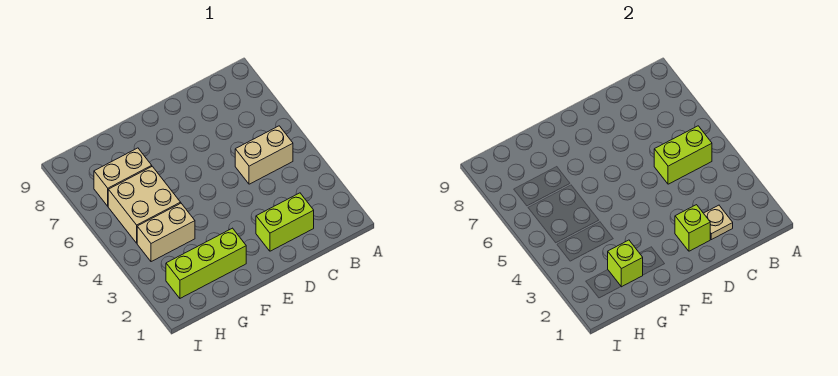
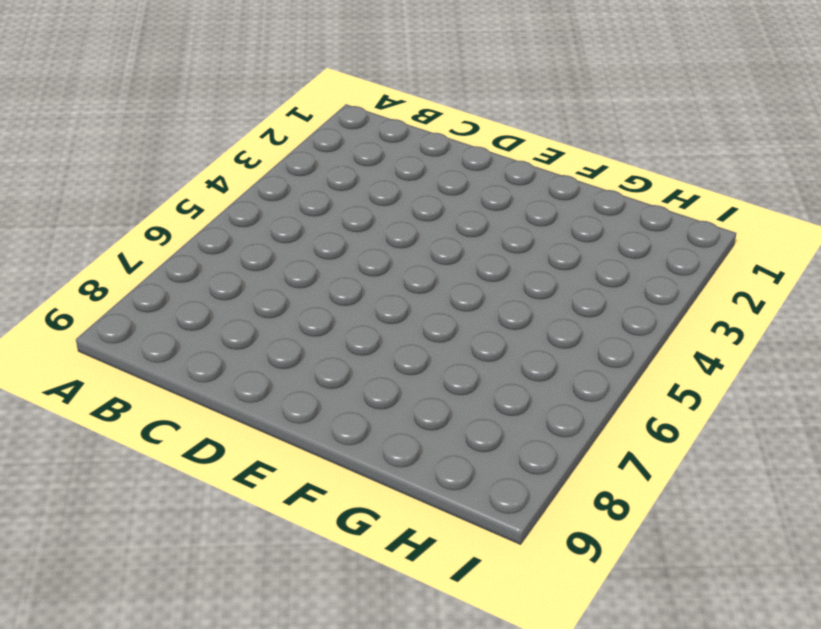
none -> tan 1x2 brick [235,126,293,184]
none -> lime 1x2 brick [256,193,314,251]

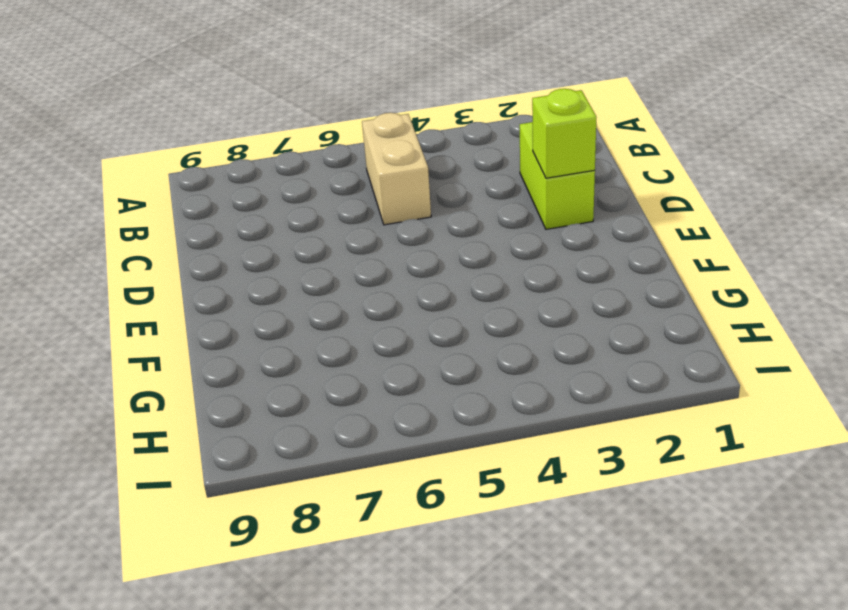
none -> lime 1x3 brick [166,228,246,298]
none -> tan 1x2 brick [137,203,195,262]

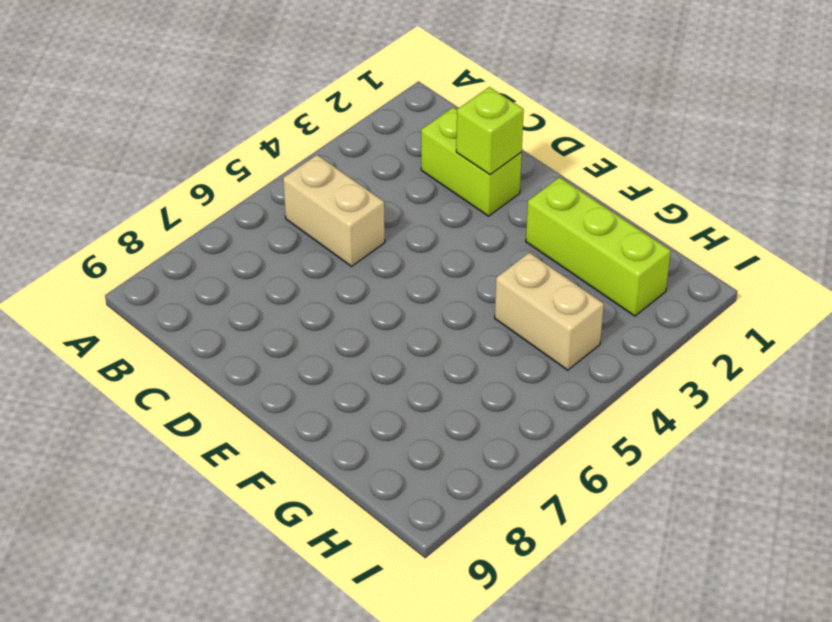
none -> tan 2x2 brick [108,166,181,243]
none -> tan 1x2 brick [94,148,152,206]

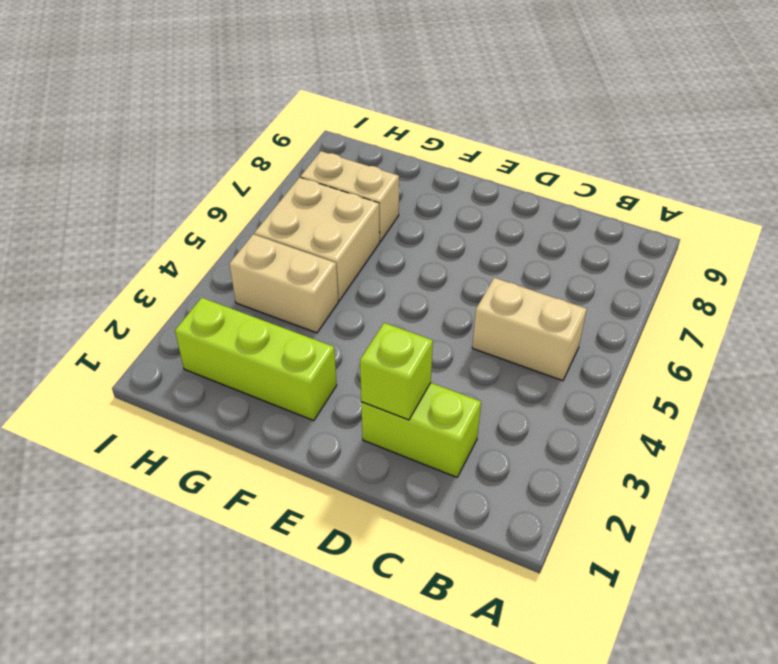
none -> lime 1x2 brick [654,126,712,184]
none -> tan 1x1 plate [704,205,733,240]

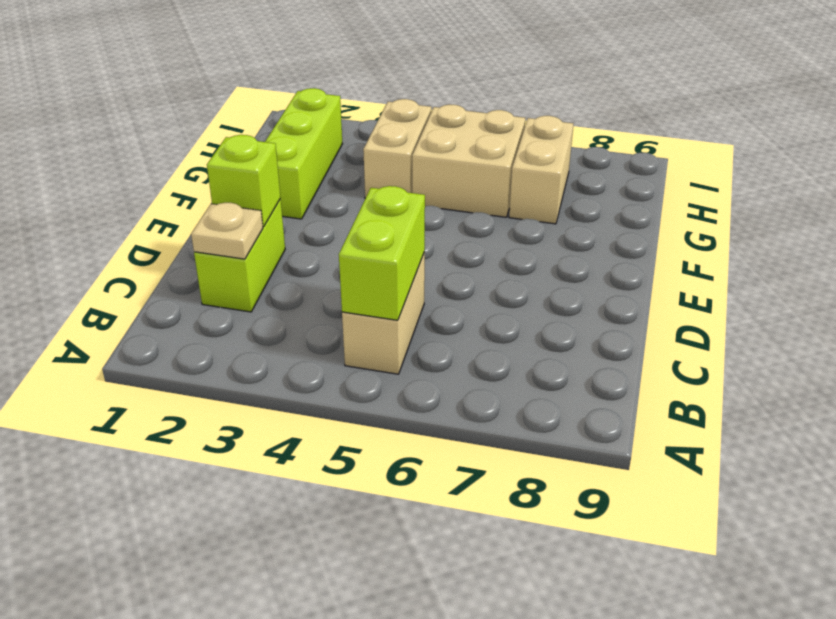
none -> lime 1x1 brick [608,240,643,287]

